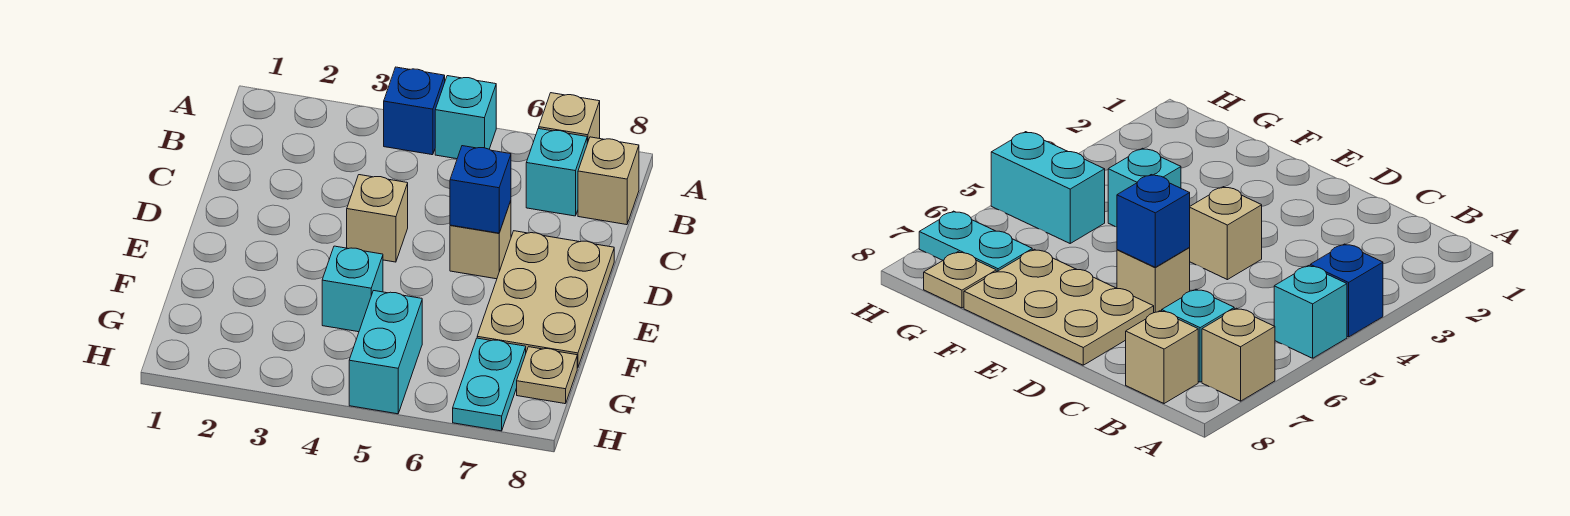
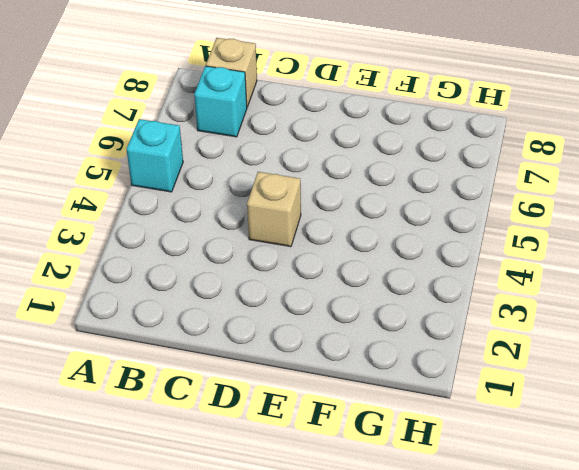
none -> blue 1x1 brick [384,67,445,155]
none -> tan 1x1 brick [539,93,600,143]
none -> tan 1x1 brick [450,201,511,279]

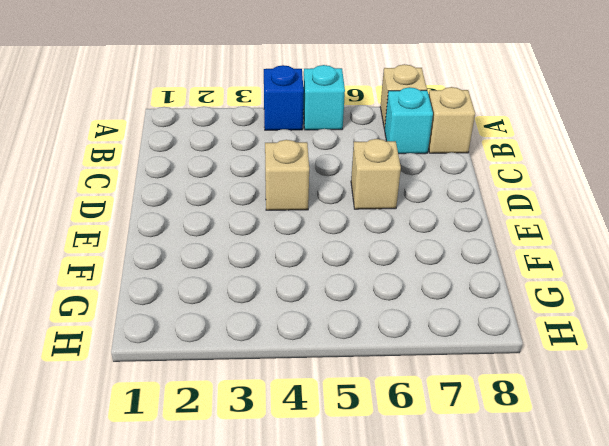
none -> tan 2x3 plate [477,231,614,368]
none -> cyan 1x1 brick [322,246,383,332]
none -> cyan 1x2 brick [349,291,422,414]

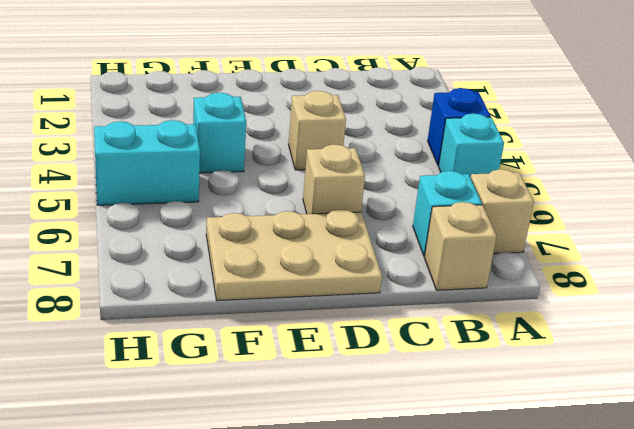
none -> cyan 1x2 plate [453,338,526,431]
none -> tan 1x1 plate [517,347,577,404]
none -> blue 1x1 brick [450,146,511,233]

